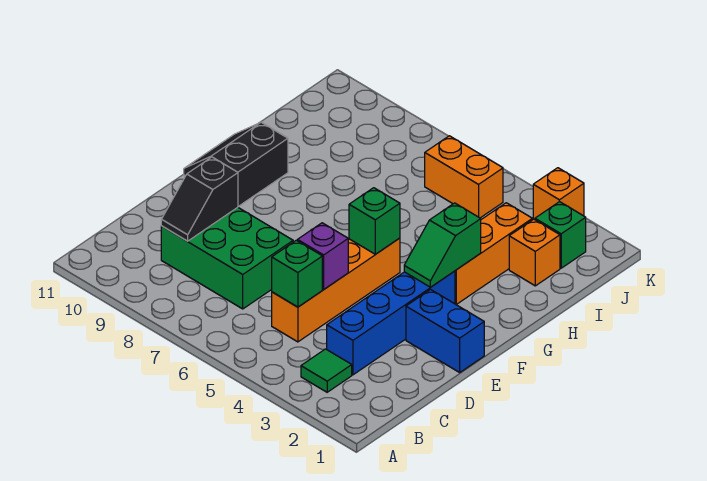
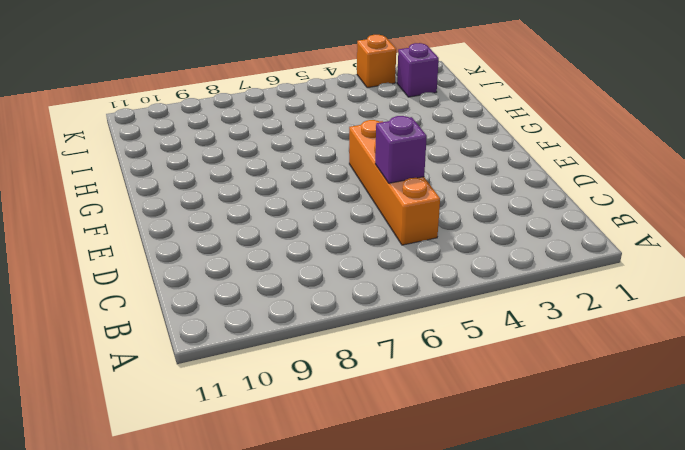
purple 1x1 brick [397,43,439,97] -> green 1x1 brick [535,202,586,268]
none -> green 1x1 tile [301,349,352,392]
none -> blue 1x4 brick [327,271,455,375]
none -> green 2x3 brick [161,207,293,309]

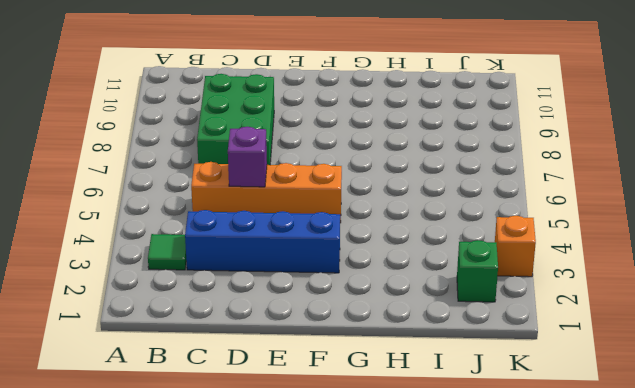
none -> blue 1x2 brick [406,290,484,372]
none -> black 2x2 slope [184,122,288,206]
none -> orange 1x3 brick [455,203,532,305]

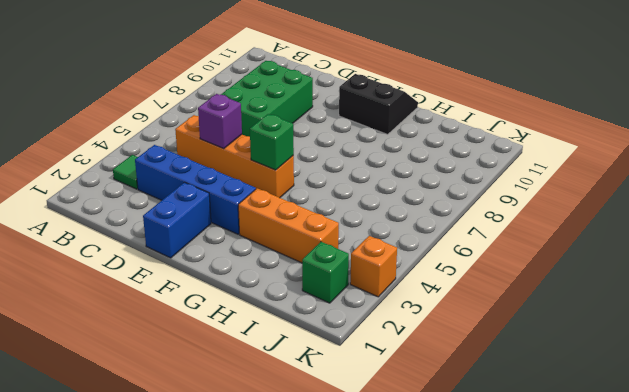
none -> orange 1x1 brick [509,219,560,286]
none -> orange 1x2 brick [425,136,503,218]
none -> green 1x1 brick [272,240,322,307]

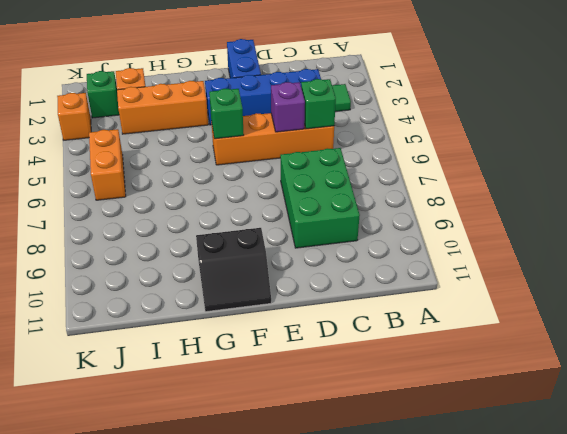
none -> black 1x2 slope [161,157,238,241]
none -> green 1x2 slope [404,203,481,287]

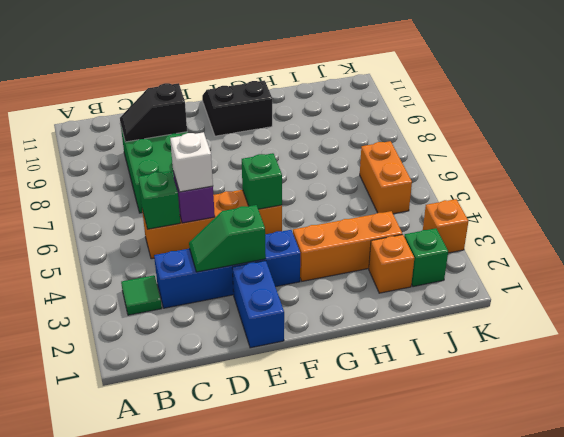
green 1x2 slope [189,205,266,272] -> green 1x2 slope moved to [404,203,481,287]
white 1x1 brick [170,132,213,192] -> none

